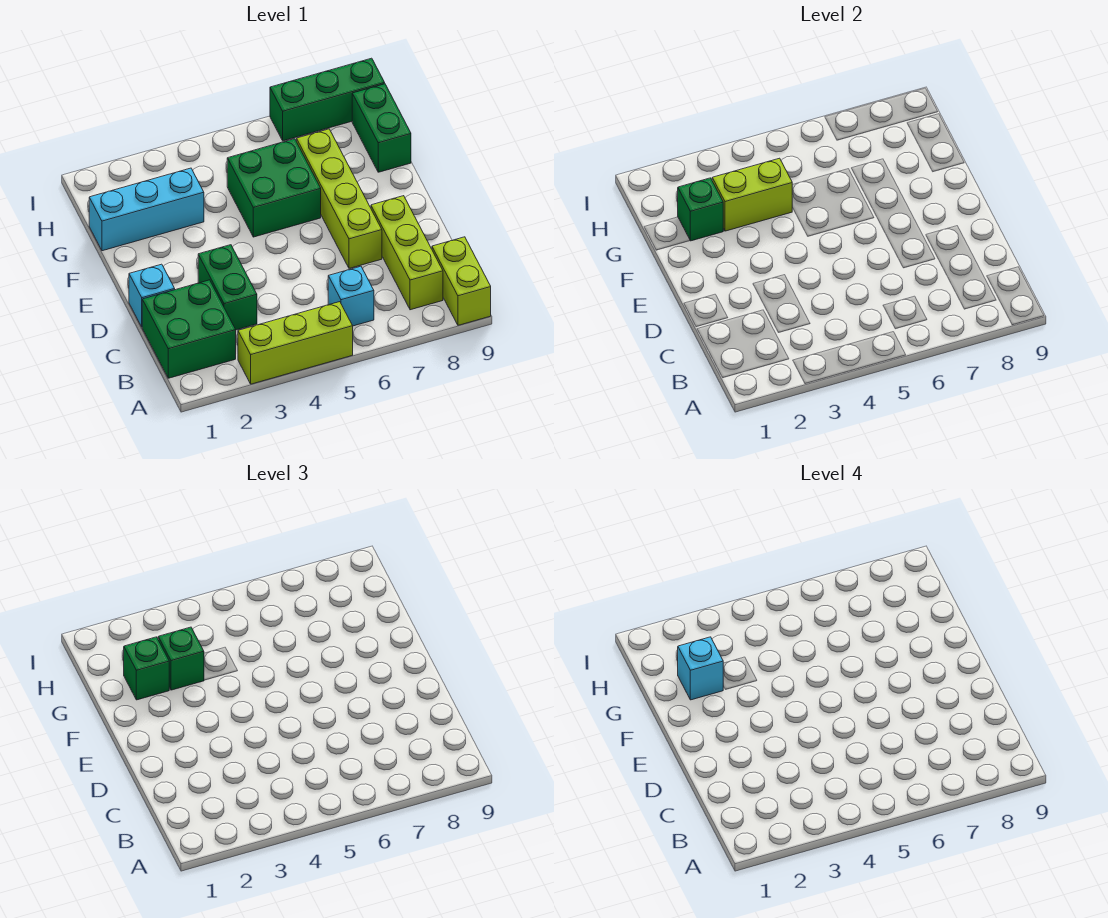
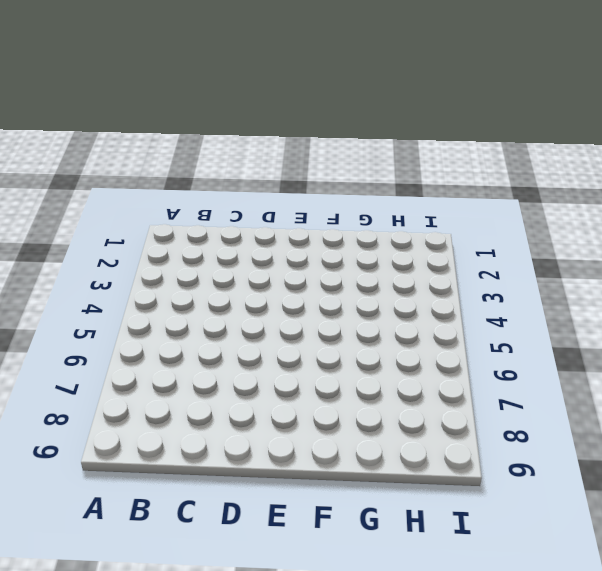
none -> lime 1x3 brick [238,302,353,384]
none -> lime 1x2 brick [432,237,491,325]
none -> green 2x2 brick [142,280,236,378]

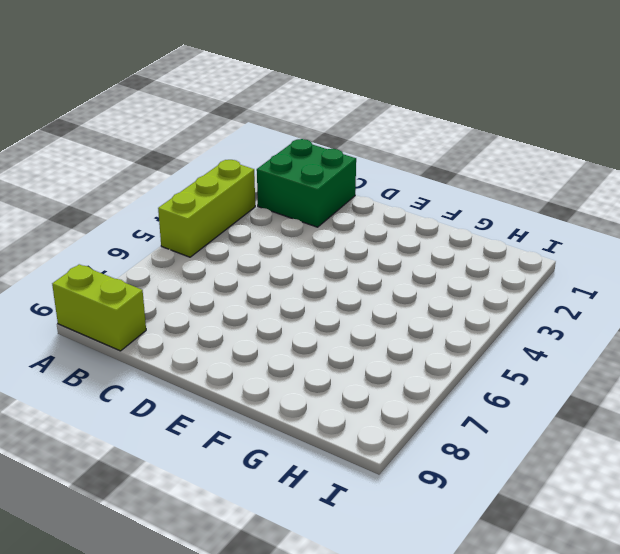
none -> cyan 1x1 brick [328,266,374,326]
none -> lime 1x3 brick [371,196,443,310]
none -> green 1x2 brick [198,245,257,330]

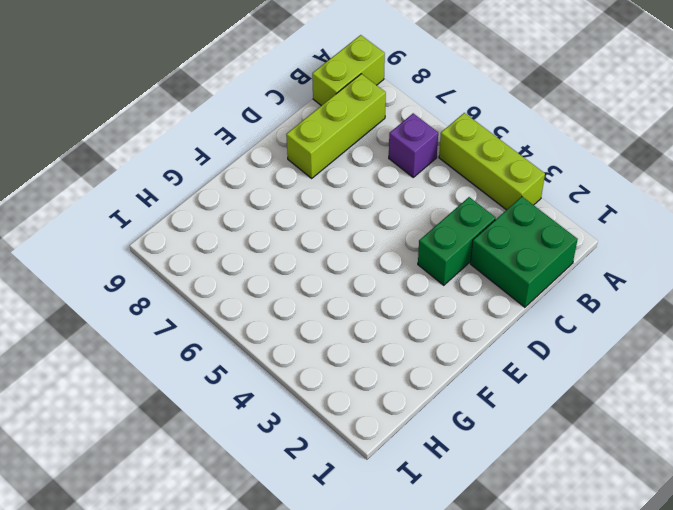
purple 1x1 brick [389,113,438,177] -> cyan 1x1 brick [328,266,374,326]
none -> cyan 1x1 brick [129,264,175,327]
none -> lime 1x4 brick [297,129,382,268]
none -> green 2x2 brick [227,139,321,237]

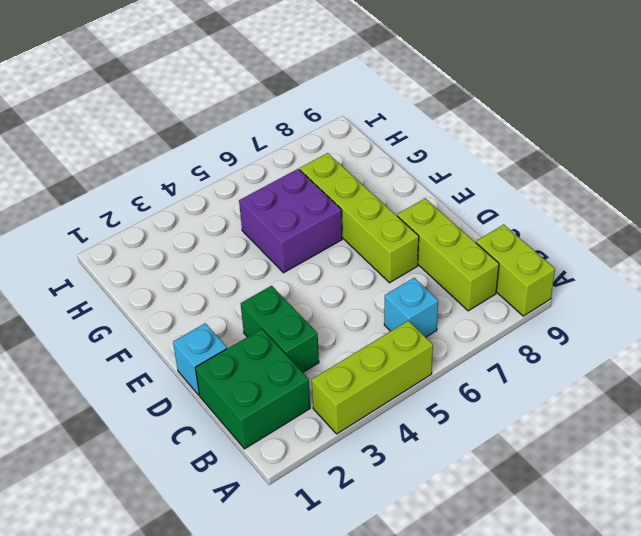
purple 2x2 brick [239,169,342,273] -> green 2x2 brick [227,139,321,237]
none -> cyan 1x3 brick [89,168,204,251]
none -> green 1x2 brick [352,84,411,172]
none -> green 1x3 brick [270,58,385,141]

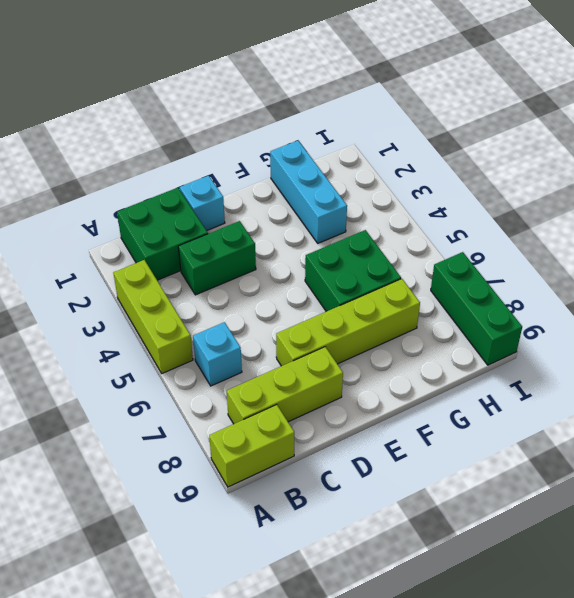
none -> green 1x2 brick [352,84,411,172]
none -> green 1x1 brick [678,178,723,241]
none -> lime 1x2 brick [712,158,792,231]

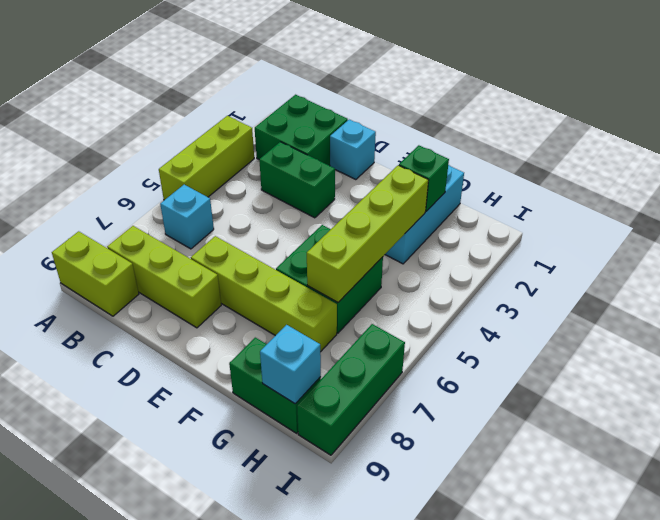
lime 1x4 brick [307,165,428,302] -> lime 1x2 brick [712,158,792,231]
cyan 1x1 brick [260,325,321,404] -> cyan 1x1 brick moved to [678,637,724,700]
none -> green 1x1 brick [124,637,169,700]
none -> green 1x1 brick [158,627,204,690]

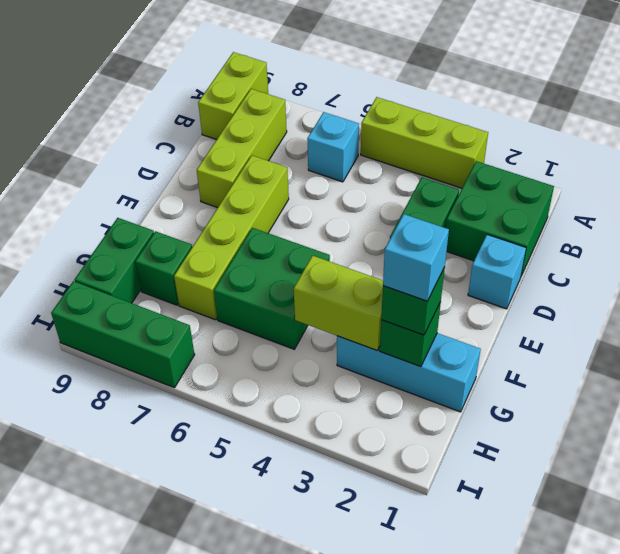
green 1x1 brick [135,231,192,305] -> green 1x1 brick moved to [158,627,204,690]

